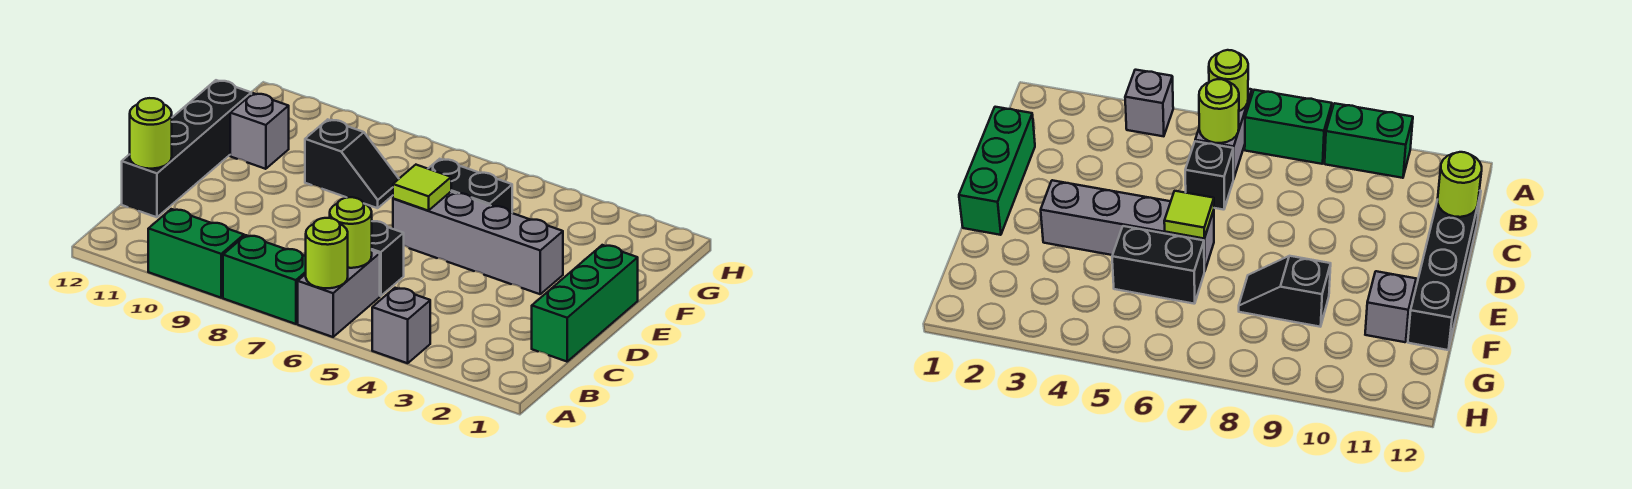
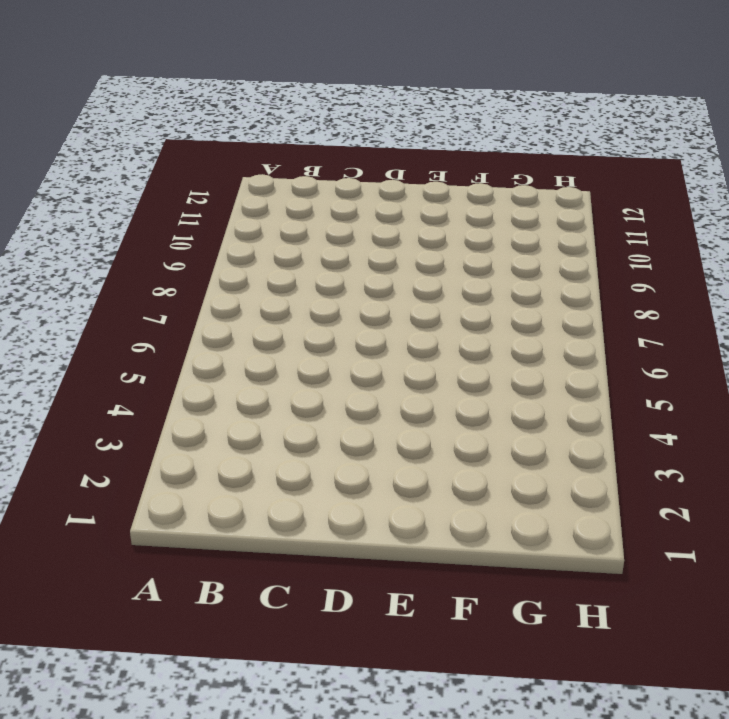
none -> grey 1x1 brick [372,288,430,363]
none -> grey 1x2 brick [298,251,380,337]
none -> green 1x2 brick [223,235,306,324]

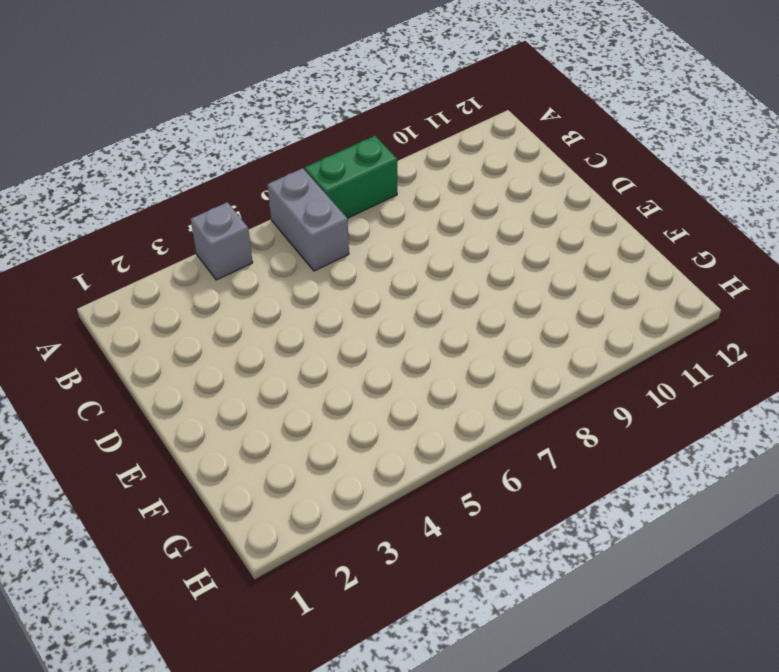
none -> green 1x2 brick [148,209,244,298]
none -> green 1x3 brick [532,245,638,362]
none -> black 1x1 brick [372,221,404,296]

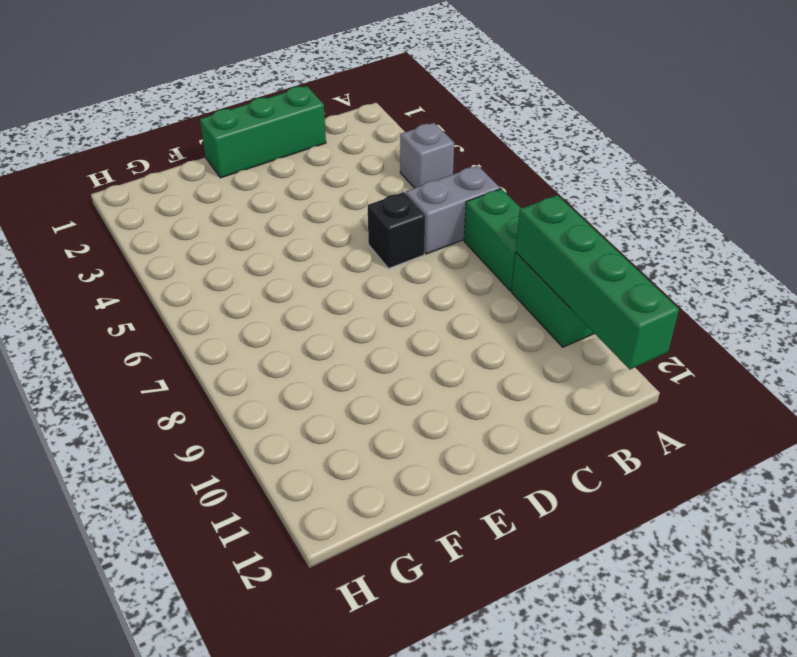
green 1x4 brick [516,195,679,370] -> none
none -> black 1x4 brick [122,80,251,217]
none -> grey 1x4 brick [393,192,563,294]
none -> black 1x2 brick [428,159,512,213]

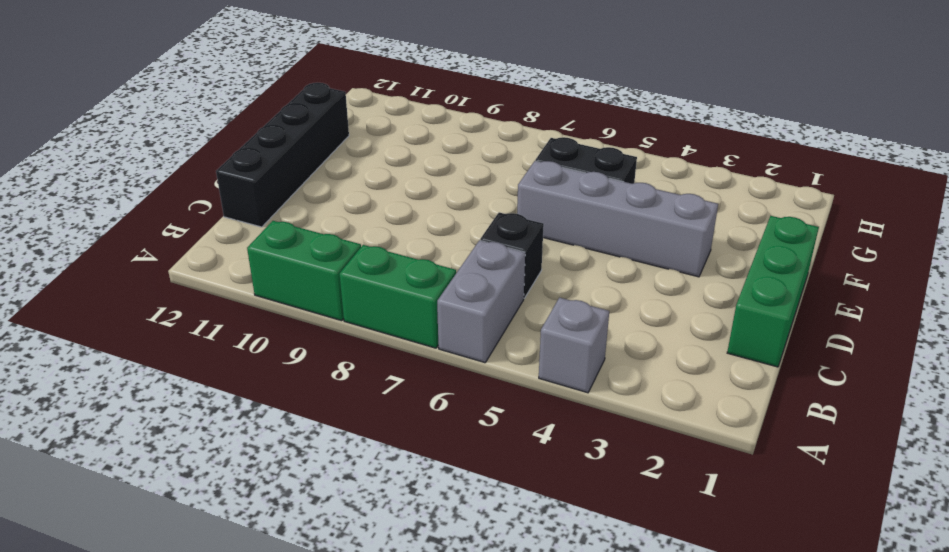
none -> black 1x2 slope [305,119,399,208]
none -> grey 1x1 brick [230,93,289,169]
none -> lime 1x1 round brick [306,218,348,288]

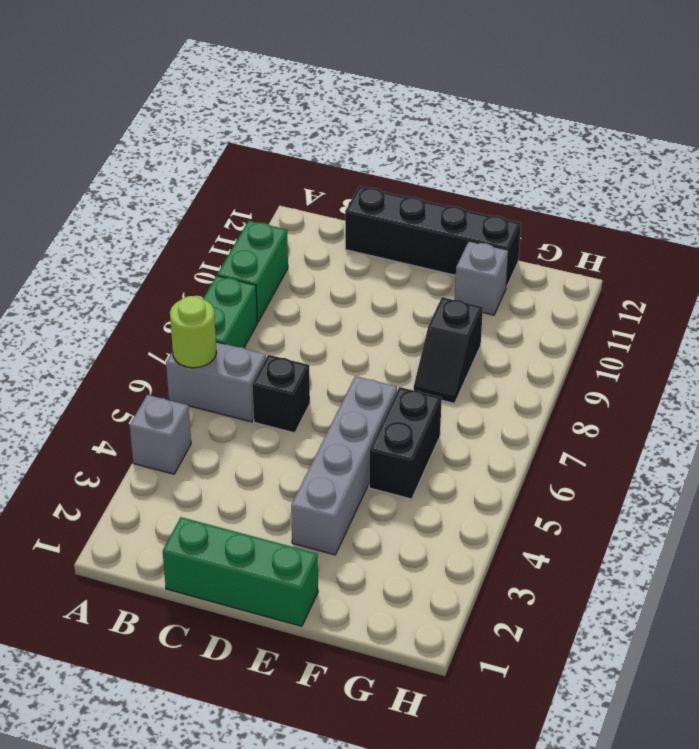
none -> lime 1x1 round brick [330,197,372,268]
none -> lime 1x1 round brick [130,98,172,169]
none -> lime 1x1 tile [393,165,451,211]

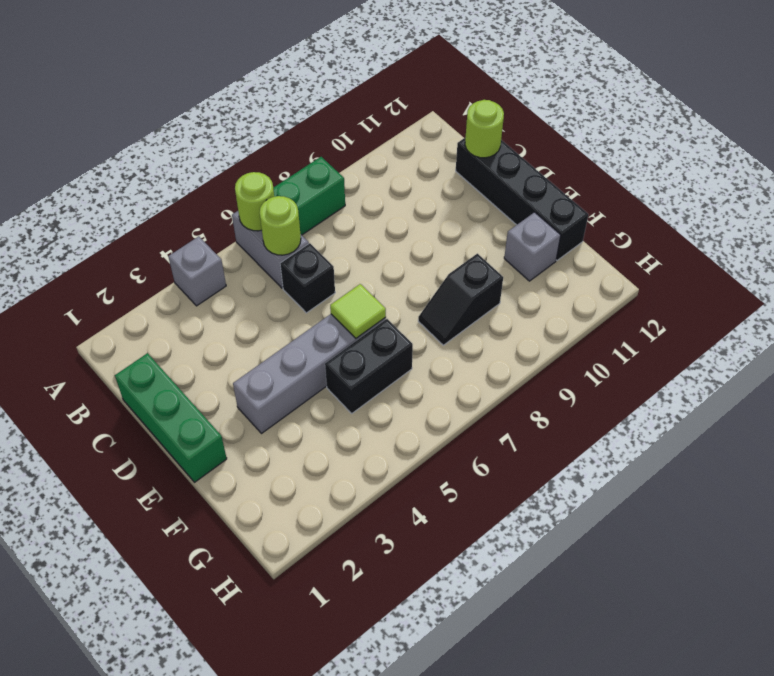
none -> green 1x2 brick [148,209,244,298]

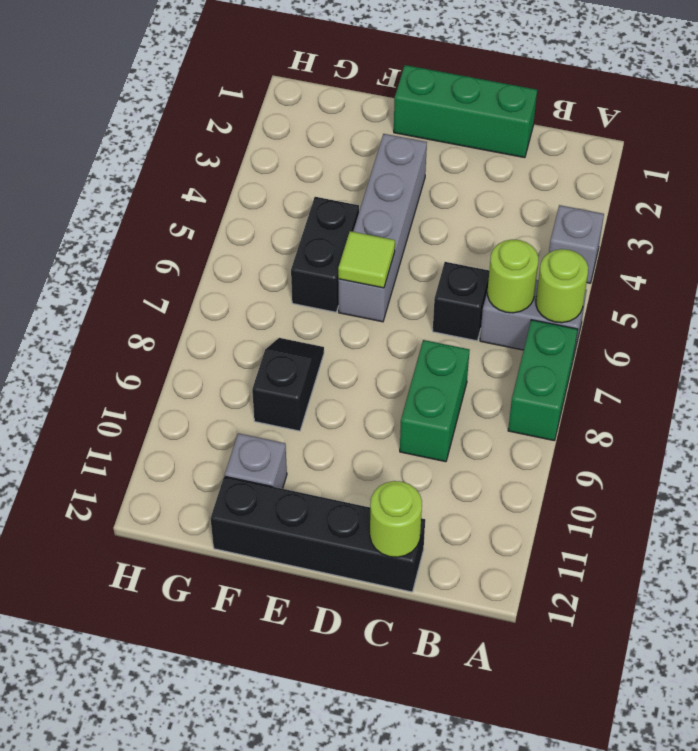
green 1x2 brick [400,340,470,462] -> green 1x2 brick moved to [148,209,244,298]

